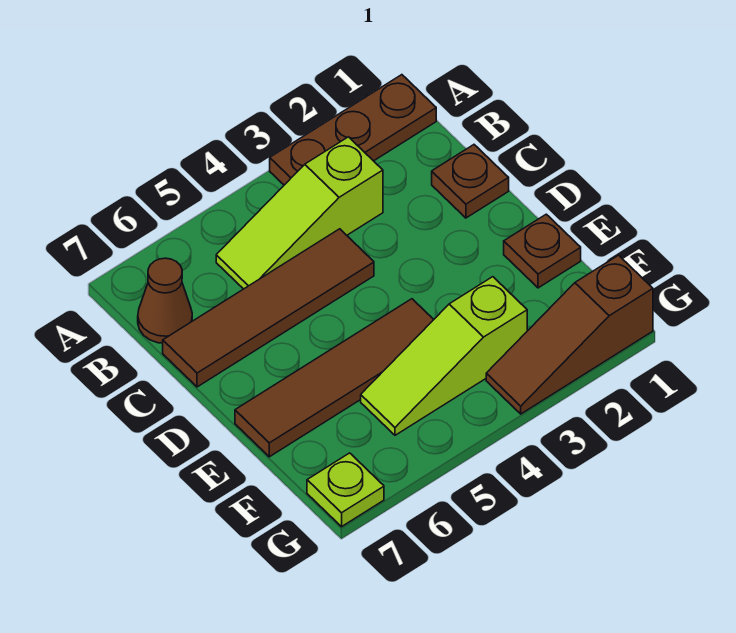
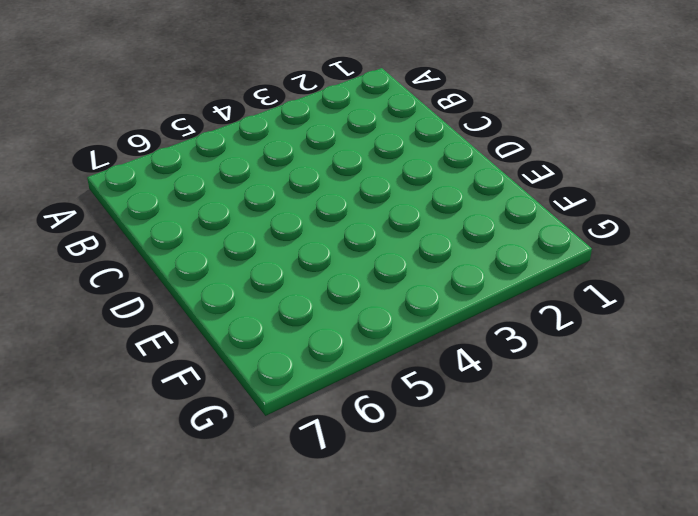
none -> brown 1x3 plate [270,75,436,185]
none -> lime 1x3 slope [216,137,383,289]

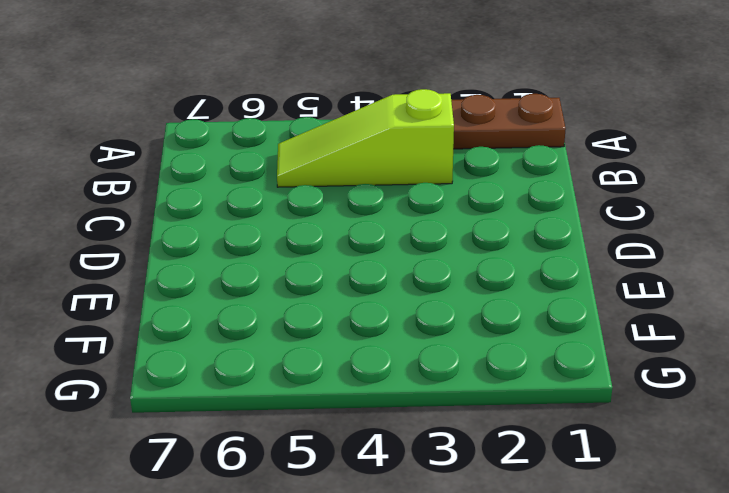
none -> brown 1x1 cone [138,258,192,343]
none -> brown 1x1 plate [432,145,509,218]

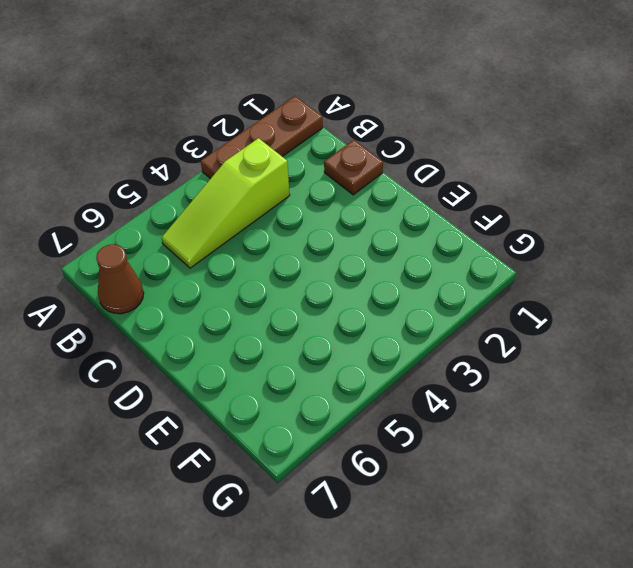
none -> brown 1x4 tile [163,229,374,387]
none -> brown 1x1 plate [504,214,581,288]

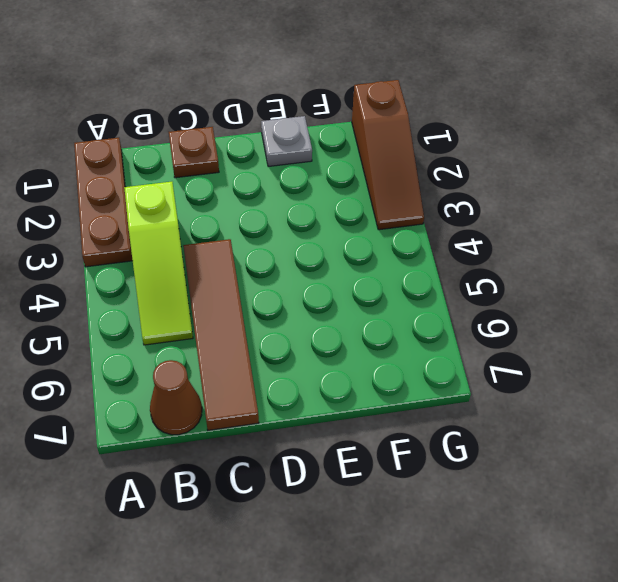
grey 1x1 plate [261,116,312,167] -> brown 1x1 plate [504,214,581,288]
none -> brown 1x4 tile [235,299,434,457]
none -> lime 1x3 slope [361,277,527,435]

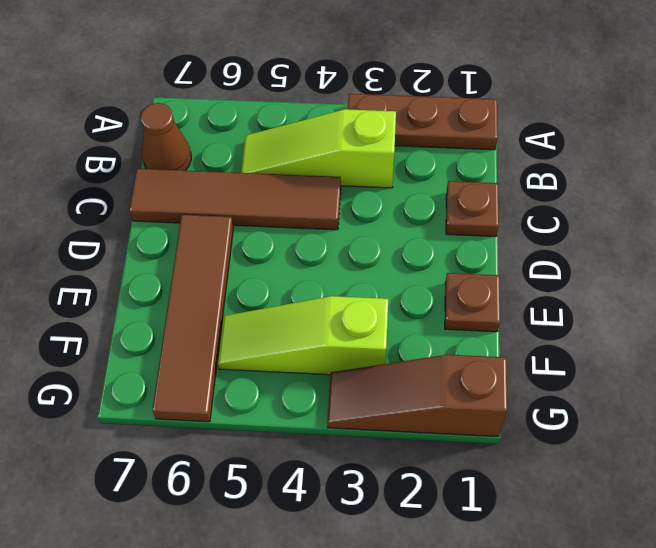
brown 1x4 tile [152,215,234,422] -> brown 1x4 tile turned to [235,299,434,457]
none -> lime 1x1 plate [307,453,384,527]

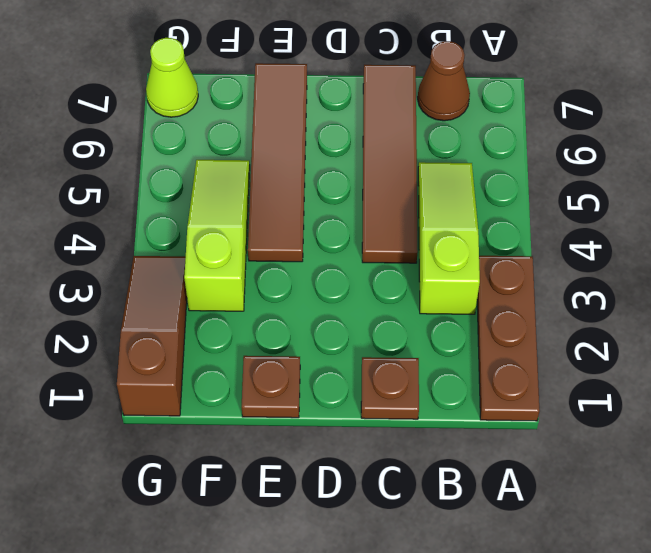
lime 1x1 cone [146,38,198,117] -> lime 1x1 plate [307,453,384,527]

